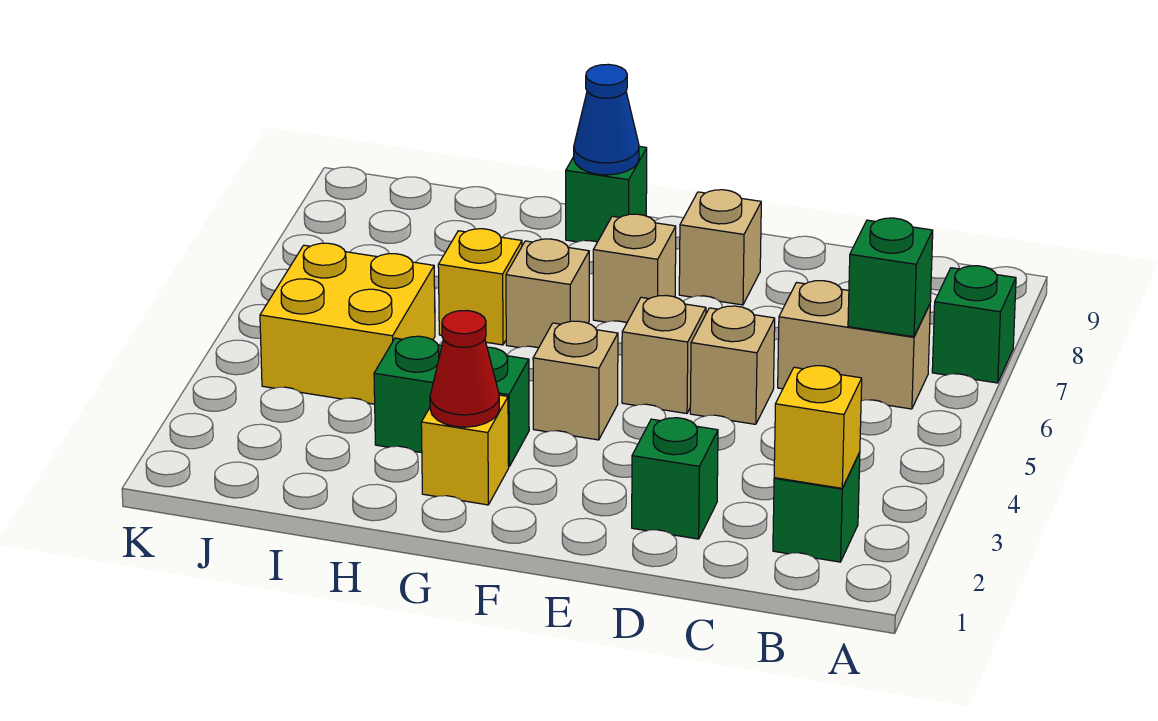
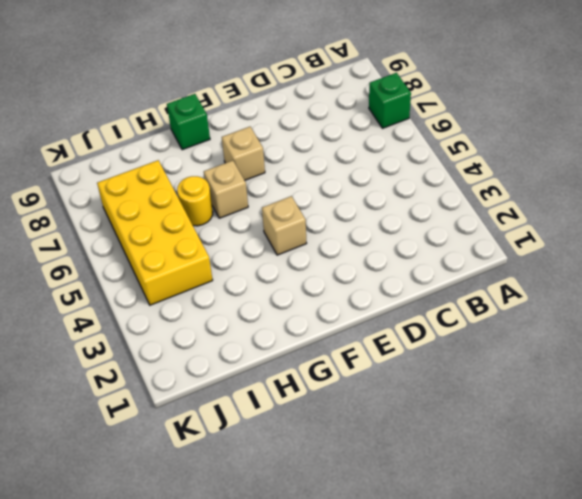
yellow 1x1 round brick [177,176,213,226] -> yellow 1x1 brick [438,229,522,345]
yellow 2x4 brick [97,160,213,305] -> yellow 2x2 brick [260,243,435,404]
none -> green 1x1 brick [773,453,860,562]
none -> tan 1x2 brick [778,281,930,409]
none -> green 1x1 brick [632,418,718,539]

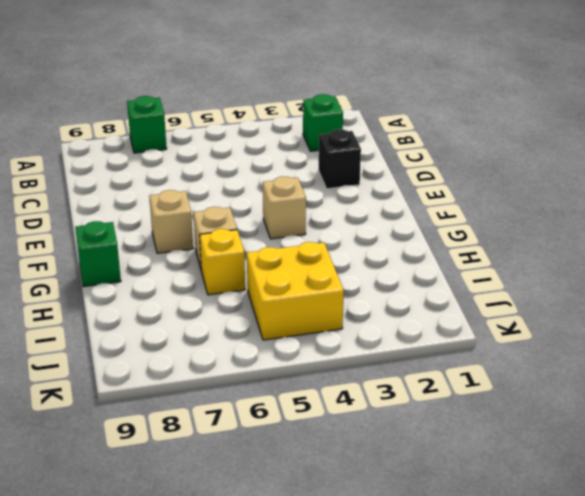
black 1x1 brick [319,129,361,189] -> green 1x1 brick [632,418,718,539]
none -> tan 1x2 brick [778,281,930,409]
none -> tan 1x1 brick [690,306,775,424]
none -> tan 1x1 brick [622,295,706,414]

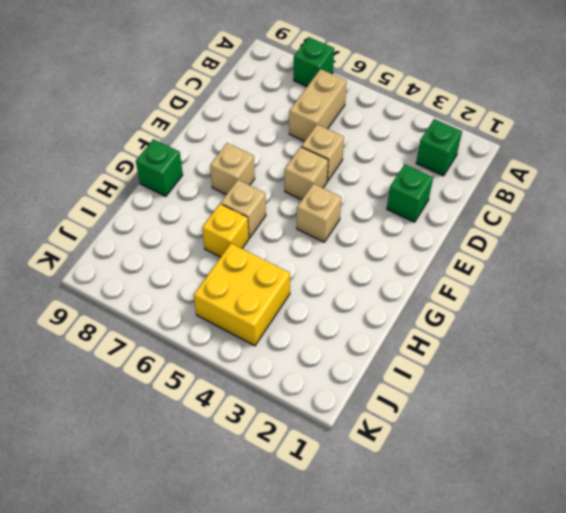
none -> tan 1x1 brick [679,190,761,305]
none -> yellow 1x1 brick [421,395,509,505]
none -> green 1x2 brick [374,336,529,466]

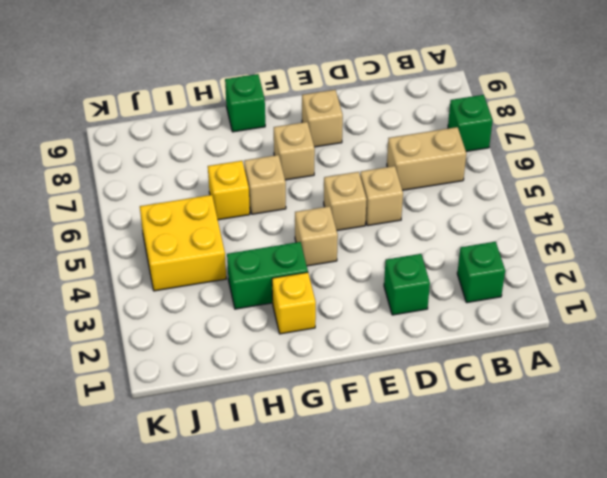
none -> yellow 1x1 brick [774,366,862,488]
none -> green 1x1 brick [848,218,933,337]
none -> red 1x1 cone [430,311,499,427]

